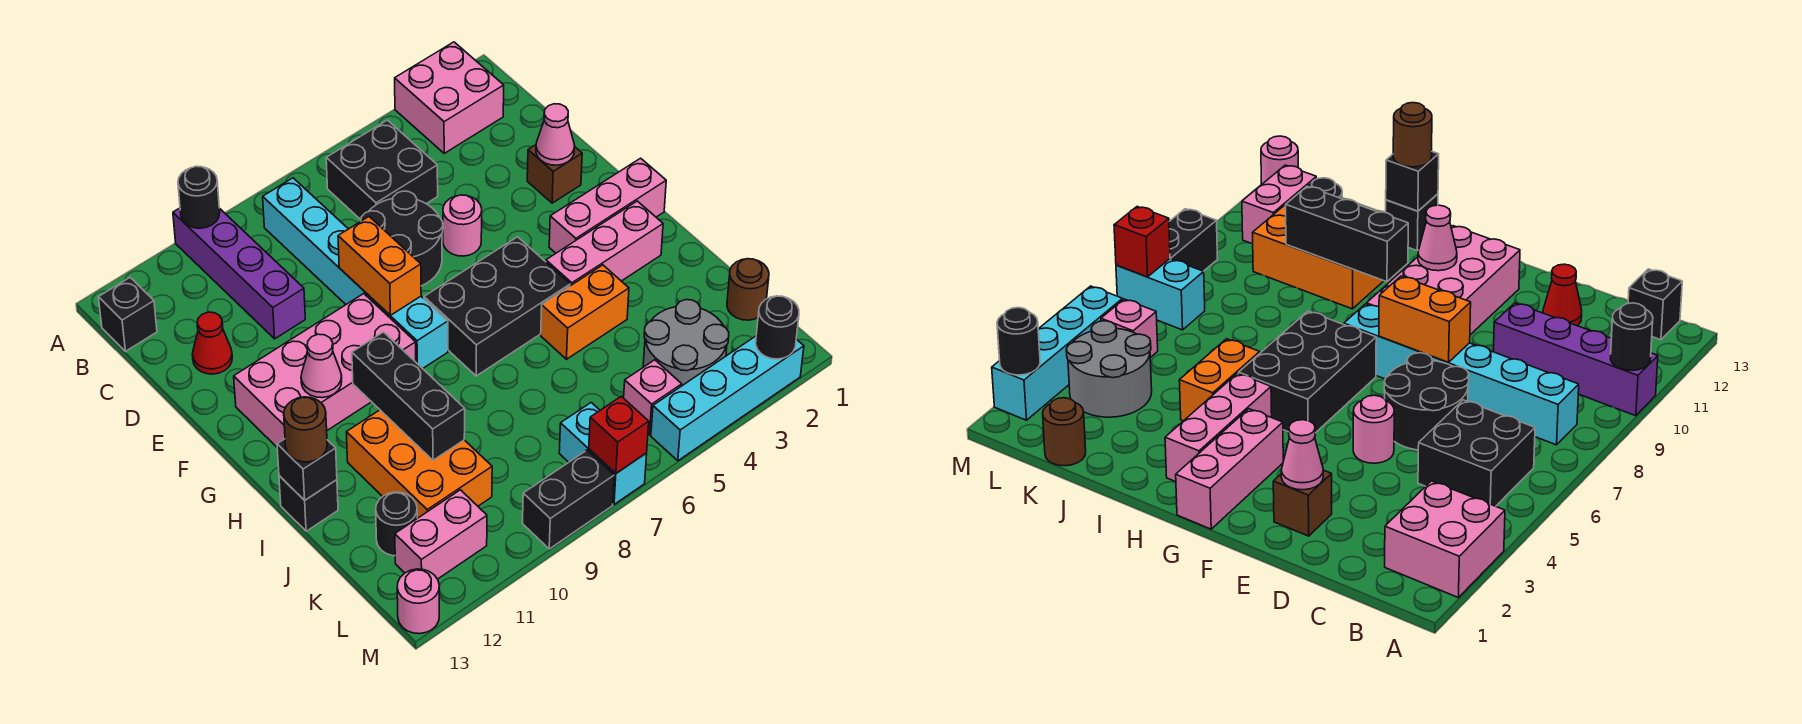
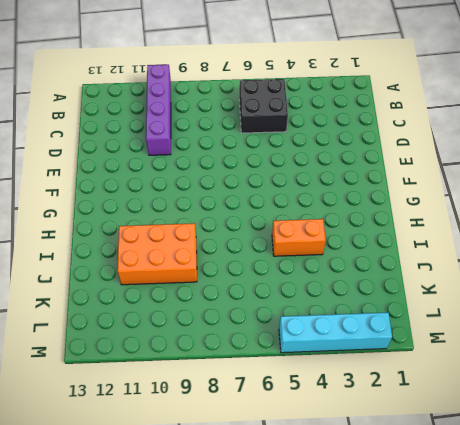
orange 2x3 brick [117,223,197,285] -> orange 2x3 brick turned to [346,410,492,518]
none -> pink 2x2 brick [395,42,504,153]
none -> cyan 1x6 brick [263,178,448,369]
none -> black 1x1 brick [98,278,157,351]
none -> black 2x2 round brick [361,191,443,286]

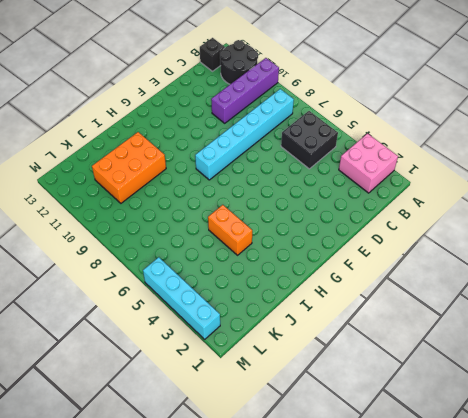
black 2x2 round brick [220,40,258,84] -> black 2x2 round brick moved to [361,191,443,286]
none -> red 1x1 cone [192,312,232,374]
none -> brown 1x1 brick [527,145,582,203]
none -> pink 1x1 round brick [443,195,482,256]
none -> pink 2x4 brick [234,294,416,447]

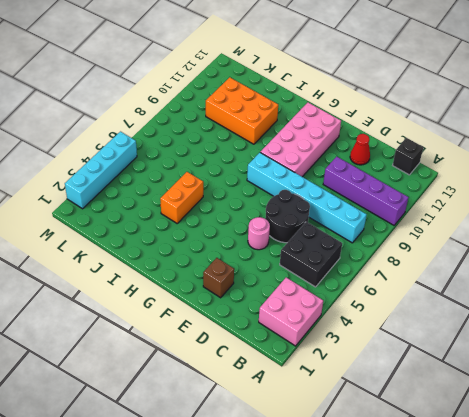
none -> pink 1x3 brick [549,158,666,253]
none -> black 2x3 brick [424,237,570,376]
none -> pink 1x3 brick [546,201,663,286]
none -> black 1x1 brick [279,476,338,531]

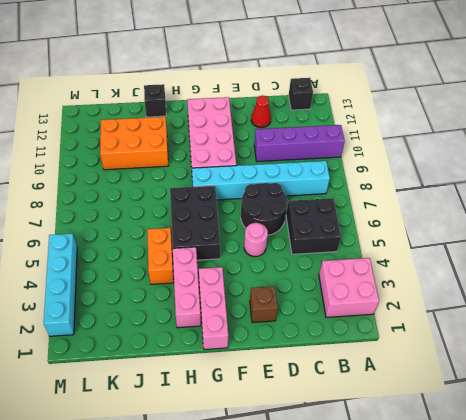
none -> brown 1x1 round brick [727,259,769,320]
none -> grey 2x2 round brick [643,300,729,386]
none -> black 1x1 round brick [376,492,417,556]
none -> pink 1x1 brick [624,360,682,435]

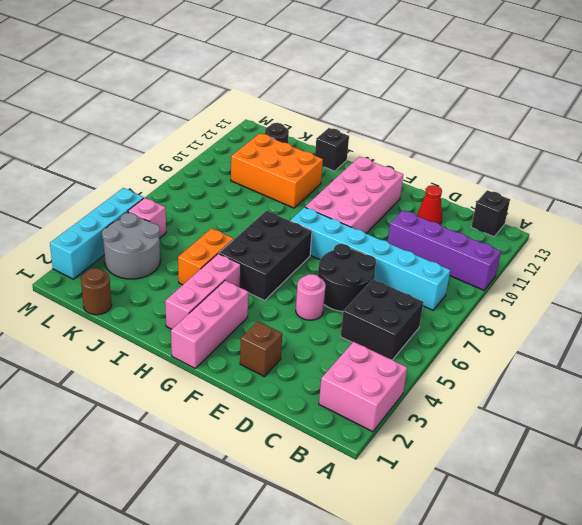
none -> cyan 1x2 brick [559,403,647,504]
none -> pink 1x2 brick [395,490,487,579]
none -> black 1x2 brick [523,450,614,549]
none -> pink 1x1 round brick [397,569,439,634]

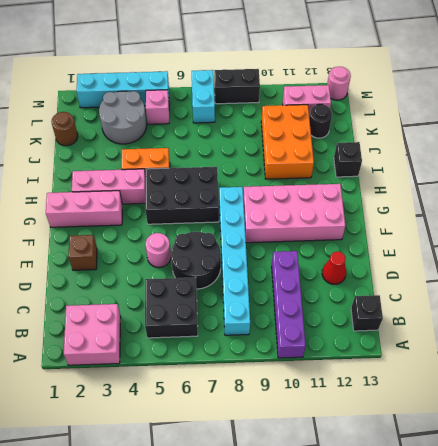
none -> black 1x1 round brick [178,166,220,228]
none -> pink 1x1 cone [536,104,574,165]
none -> orange 1x2 brick [338,217,421,315]
none -> pink 1x1 cone [301,334,342,398]

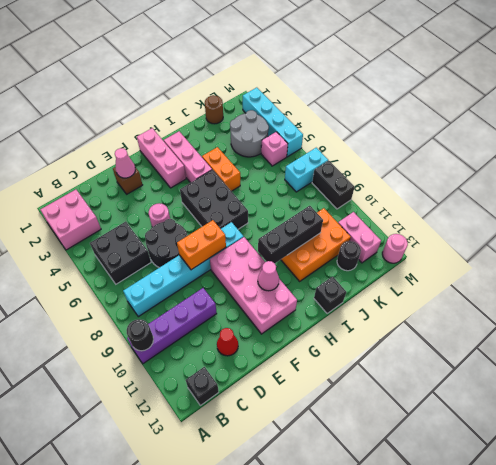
none -> black 1x1 brick [277,439,337,500]
none -> black 1x1 round brick [756,296,799,359]
none -> red 1x1 brick [589,396,649,473]
none -> brown 1x1 round brick [284,397,327,462]

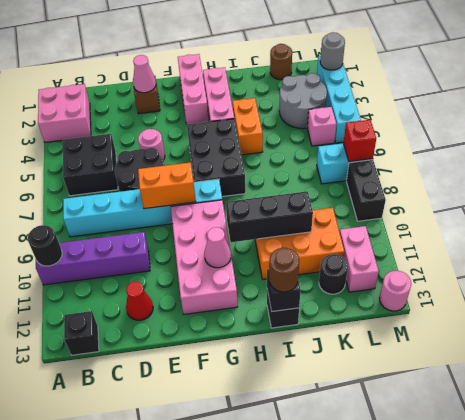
grey 1x1 round brick [320,32,345,70] -> black 1x1 round brick [756,296,799,359]

